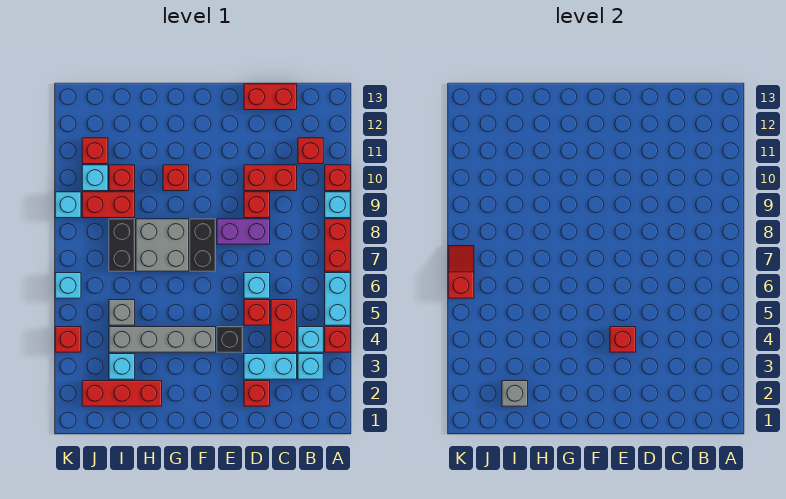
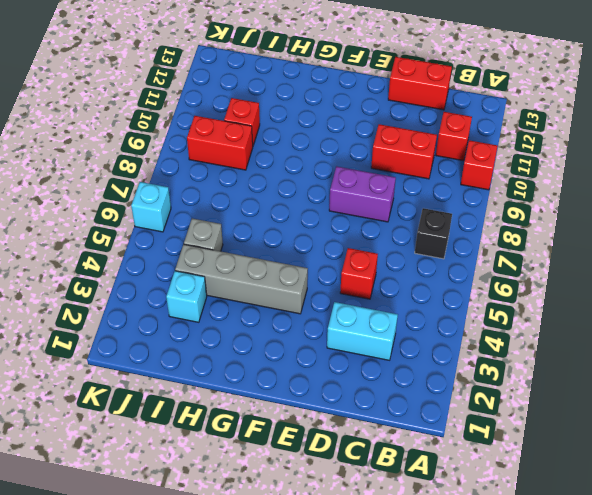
black 1x1 brick [415,208,452,259] -> black 1x1 brick moved to [217,327,243,352]
none -> red 1x1 brick [325,327,350,352]
none -> cyan 1x2 brick [325,273,350,325]
none -> red 1x2 brick [325,219,350,271]
none -> cyan 1x1 brick [325,192,350,218]

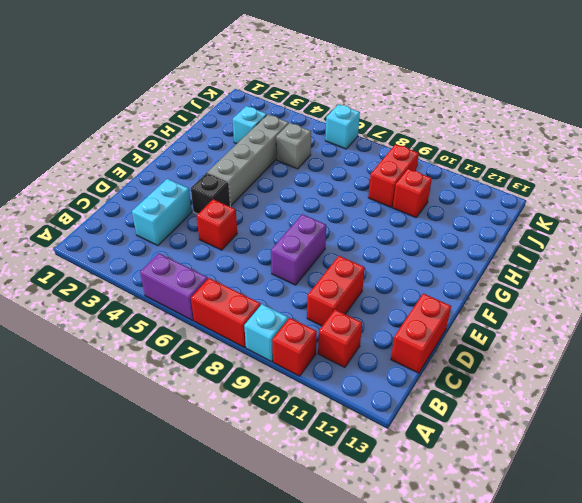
purple 1x2 brick [140,253,208,320] -> cyan 1x2 brick [325,273,350,325]
none -> red 1x1 brick [325,327,350,352]
none -> cyan 1x1 brick [298,354,323,379]
none -> cyan 1x1 brick [298,327,323,352]
none -> red 1x2 brick [271,300,297,352]

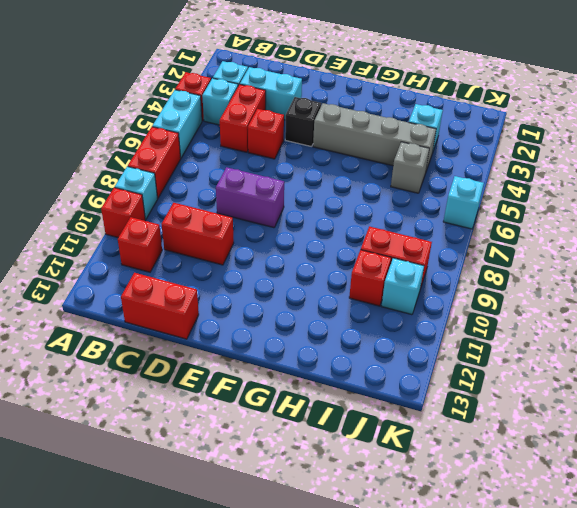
none -> red 1x1 brick [244,381,270,406]
none -> cyan 1x1 brick [244,273,270,298]
none -> red 1x1 brick [244,192,270,218]
none -> black 1x2 brick [190,219,216,271]

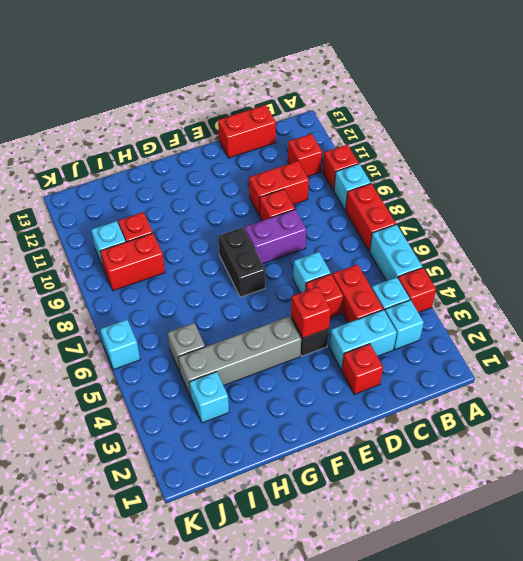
none -> grey 2x2 brick [136,219,189,271]
none -> red 1x1 brick [163,165,189,191]
none -> red 1x3 brick [82,381,162,406]
none -> black 1x2 brick [109,219,135,271]

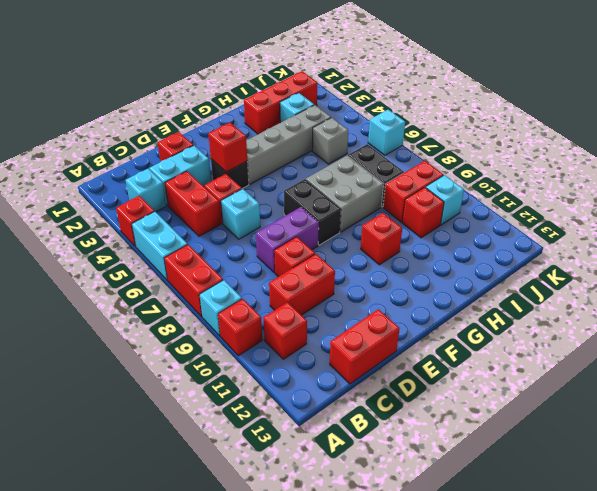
none -> cyan 1x1 brick [298,327,323,352]
none -> red 1x1 brick [82,138,108,164]
none -> red 1x1 brick [55,327,81,352]
none -> cyan 1x1 brick [55,192,81,218]

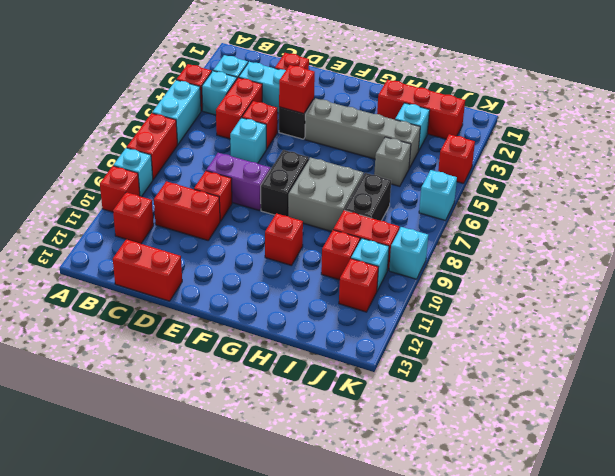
none -> grey 1x1 brick [502,381,528,406]
none -> red 1x2 slope [448,246,474,298]

